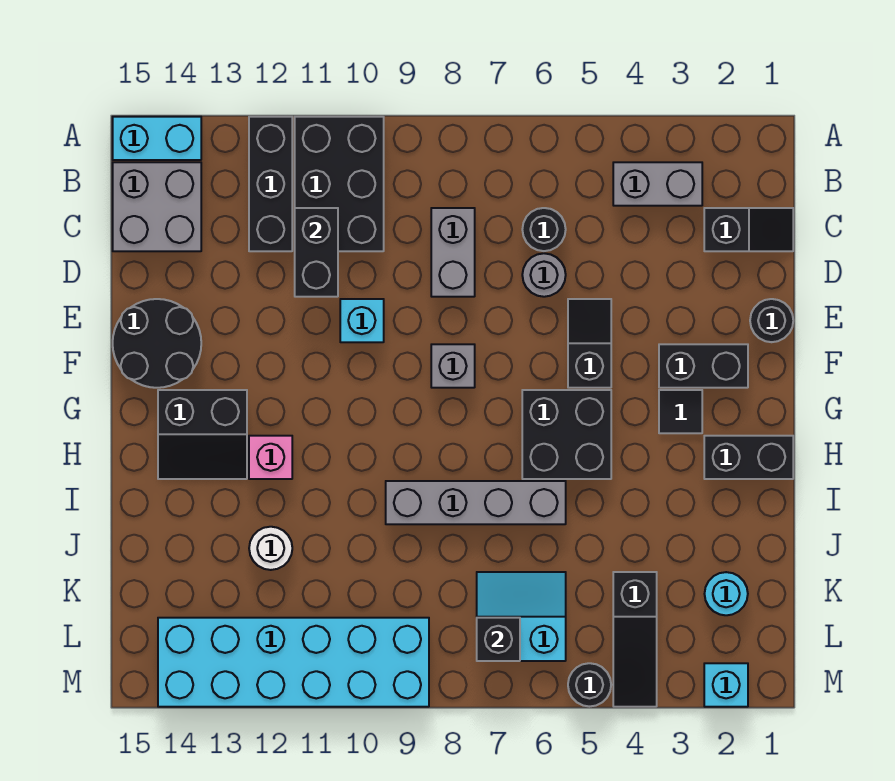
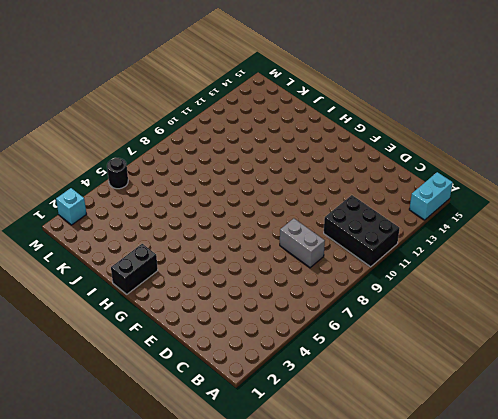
none -> black 1x3 brick [249,117,292,251]
none -> grey 1x2 brick [613,162,702,206]
none -> grey 2x2 brick [113,162,201,251]
none -> black 1x2 slope [704,208,793,251]

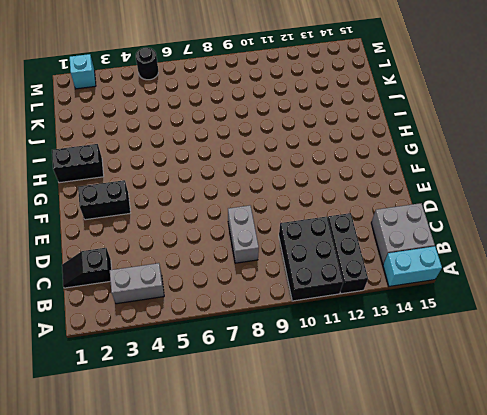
none -> black 1x1 round brick [522,208,566,251]
none -> grey 1x1 round brick [522,253,566,297]
none -> black 1x1 round brick [750,299,793,342]
none -> black 1x2 slope [568,299,611,388]

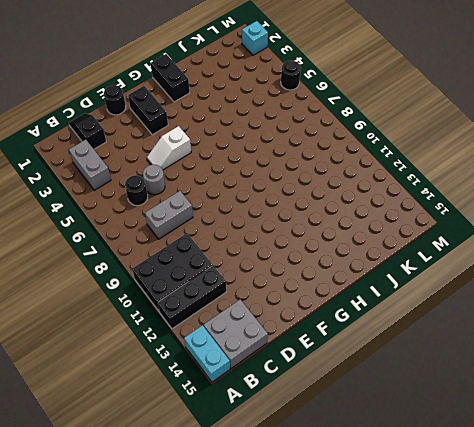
white 1x2 slope [147,126,191,170] -> black 1x2 slope [568,299,611,388]
none -> cyan 1x1 brick [340,299,384,342]
none -> black 2x2 round brick [113,299,201,388]
none -> grey 1x1 brick [431,344,475,388]
none -> black 1x1 tile [659,390,702,433]

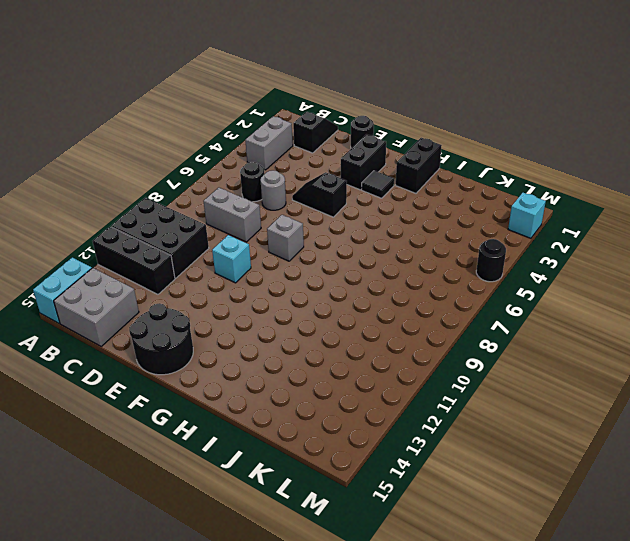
none -> black 2x2 brick [522,390,611,479]
none -> black 2x2 slope [158,390,247,479]
none -> pink 1x1 brick [249,436,292,479]
none -> grey 1x4 brick [386,481,566,524]

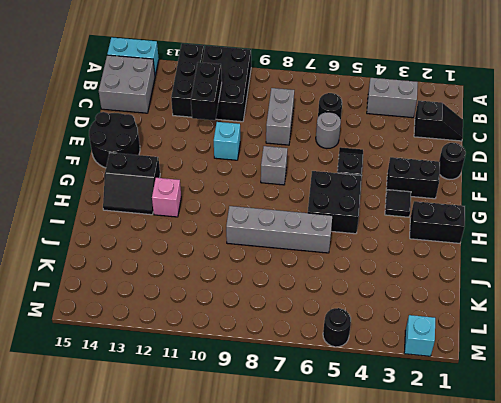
none -> white 1x1 round brick [249,527,292,570]
none -> cyan 1x1 round brick [705,572,748,615]
none -> black 1x3 slope [613,572,657,707]
none -> cyan 2x2 slope [477,572,566,661]

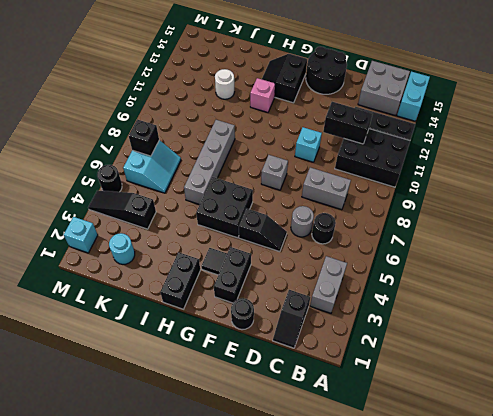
none -> cyan 2x6 brick [158,618,429,707]

